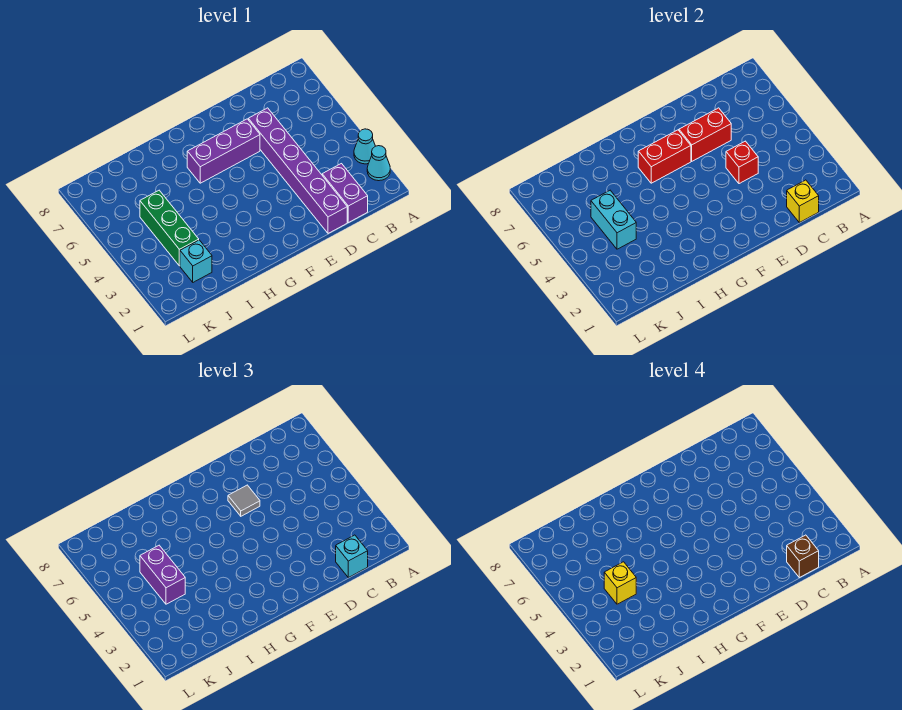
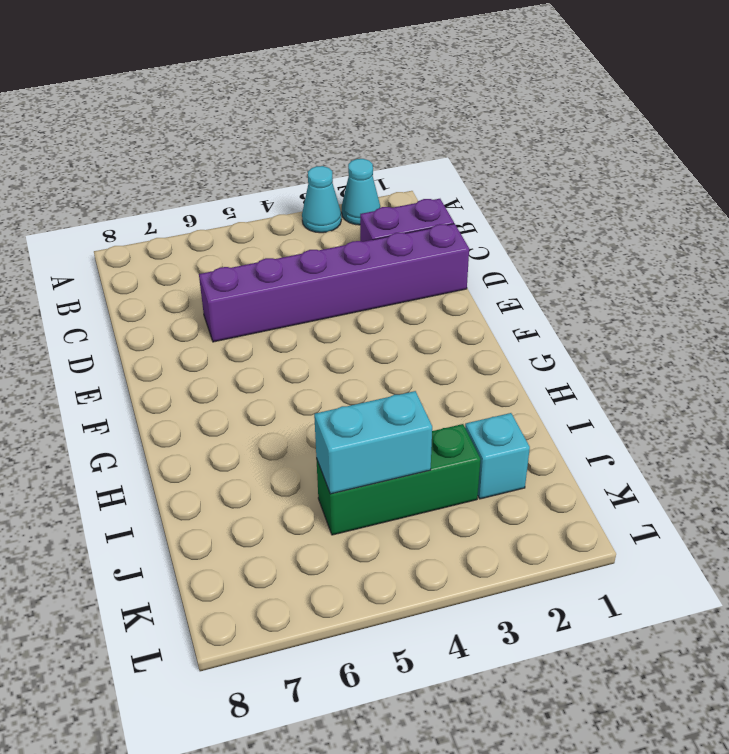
none -> purple 1x3 brick [187,119,260,183]
none -> yellow 1x1 brick [787,180,819,223]
none -> red 1x1 brick [726,141,758,184]

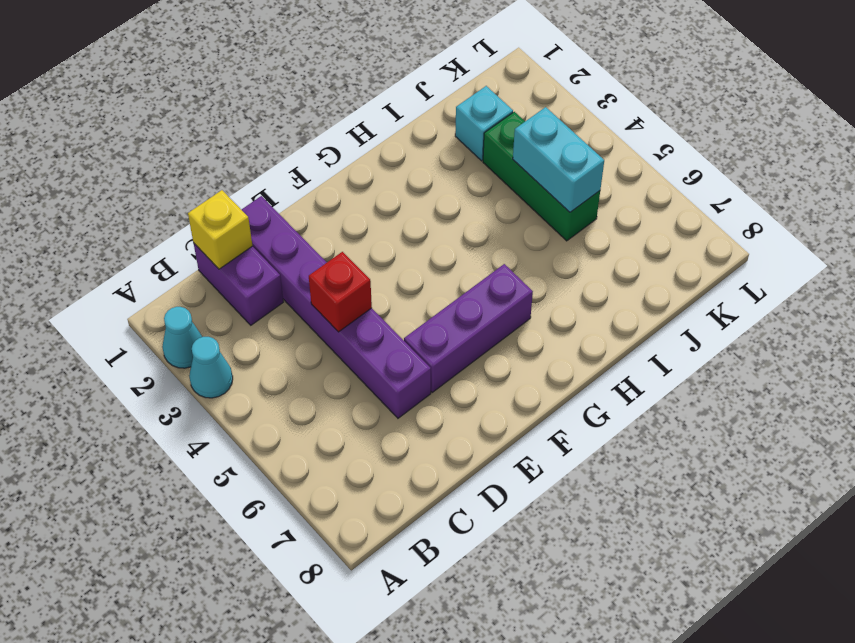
none -> red 1x2 brick [679,108,731,161]
none -> red 1x2 brick [638,130,691,183]
none -> cyan 1x1 brick [336,535,368,578]

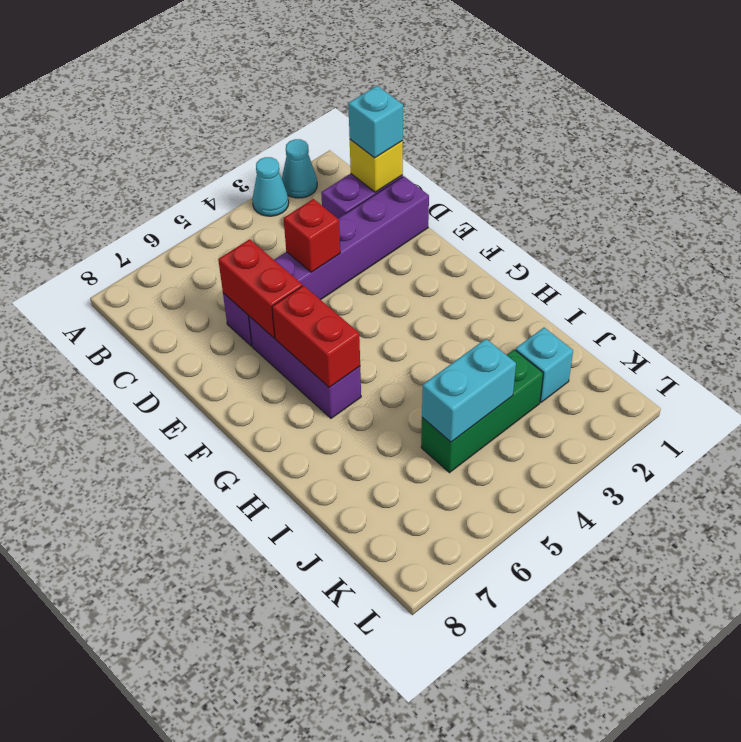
none -> grey 1x1 tile [228,485,260,516]
none -> purple 1x2 brick [140,545,185,604]
none -> brown 1x1 brick [787,535,819,578]

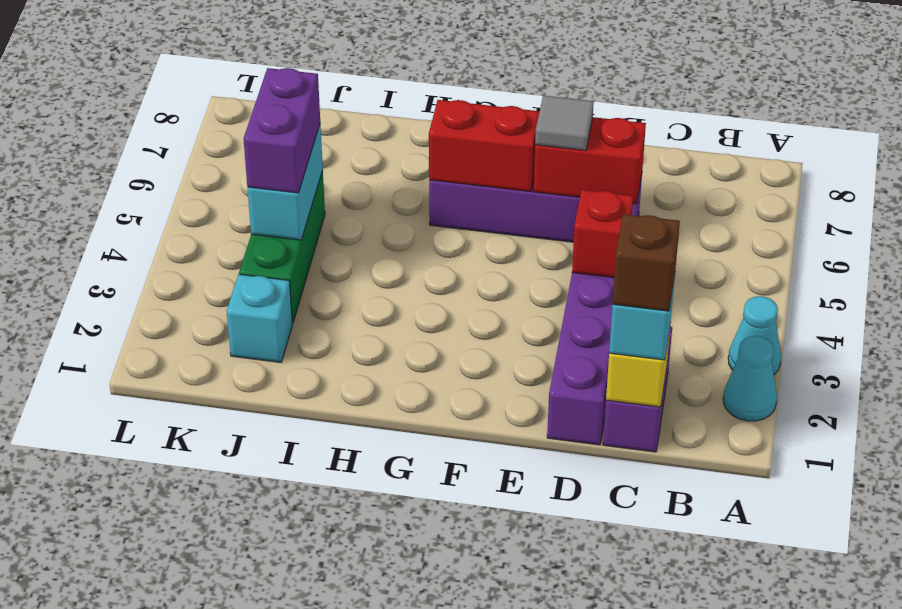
none -> yellow 1x1 brick [604,562,636,604]

